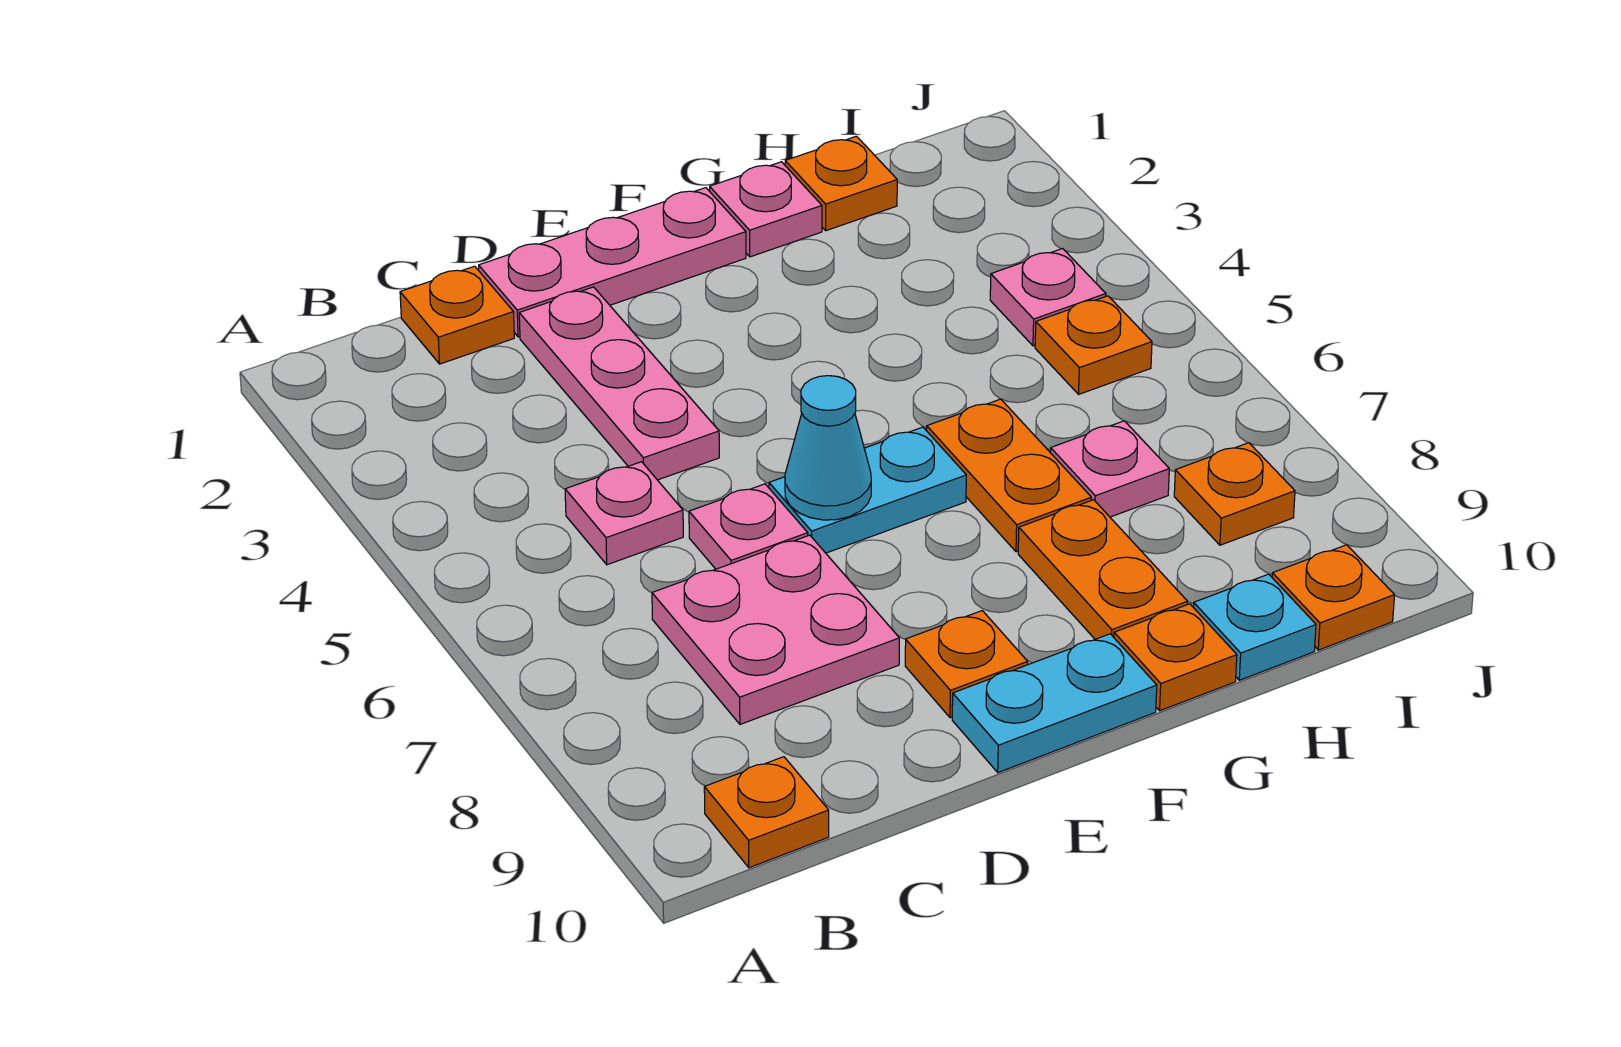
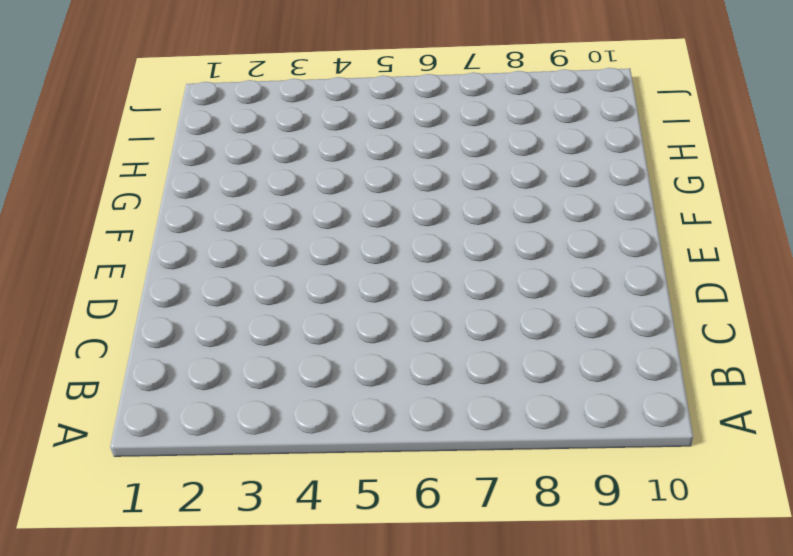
none -> orange 1x1 plate [704,757,829,868]
none -> orange 1x1 plate [400,266,514,364]
none -> pink 1x1 plate [565,462,683,565]

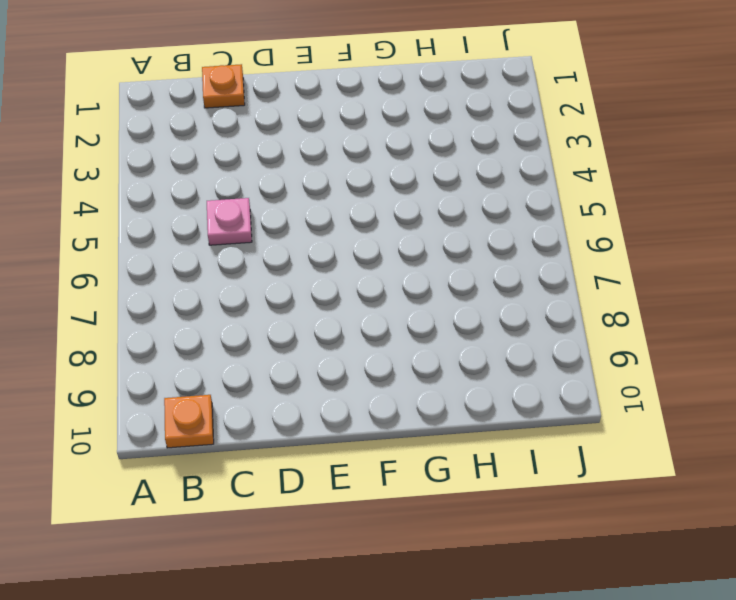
none -> pink 2x2 plate [652,535,899,724]
none -> pink 1x3 plate [479,188,746,337]
none -> pink 1x3 plate [519,287,719,480]

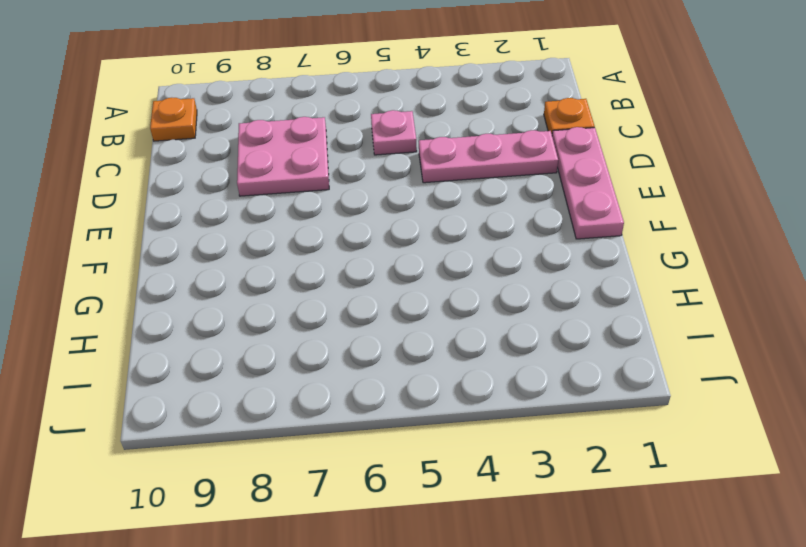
none -> pink 1x1 plate [689,484,808,569]
none -> cyan 1x2 plate [769,427,966,553]
none -> orange 1x1 plate [905,611,1028,718]

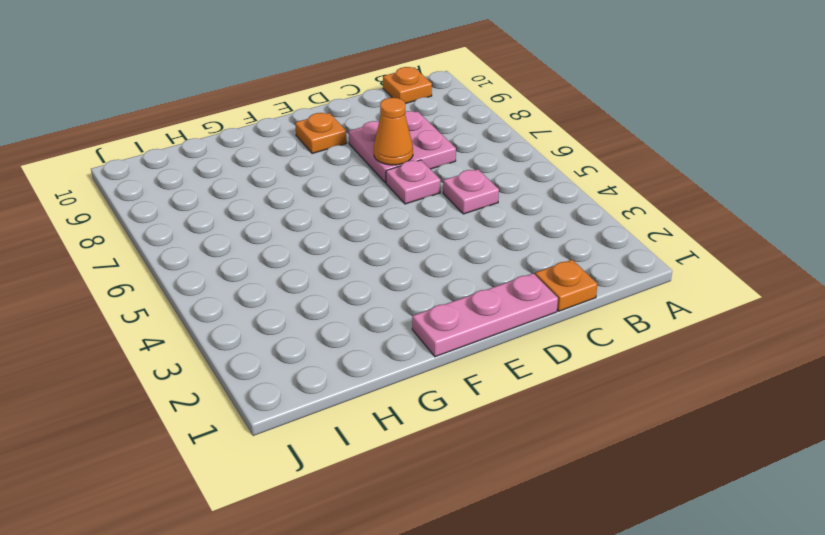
orange 1x1 cone [374,98,413,165] -> none
none -> pink 1x3 plate [519,287,719,480]
none -> cyan 1x2 plate [769,427,966,553]
none -> cyan 1x2 plate [952,634,1157,772]

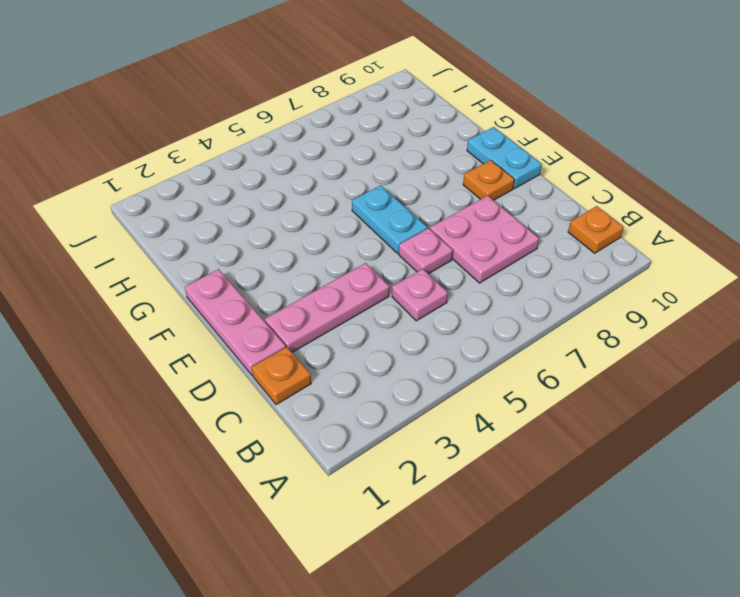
none -> pink 1x1 plate [710,162,822,257]
none -> orange 1x2 plate [927,399,1091,552]
none -> orange 1x2 plate [1018,500,1188,639]

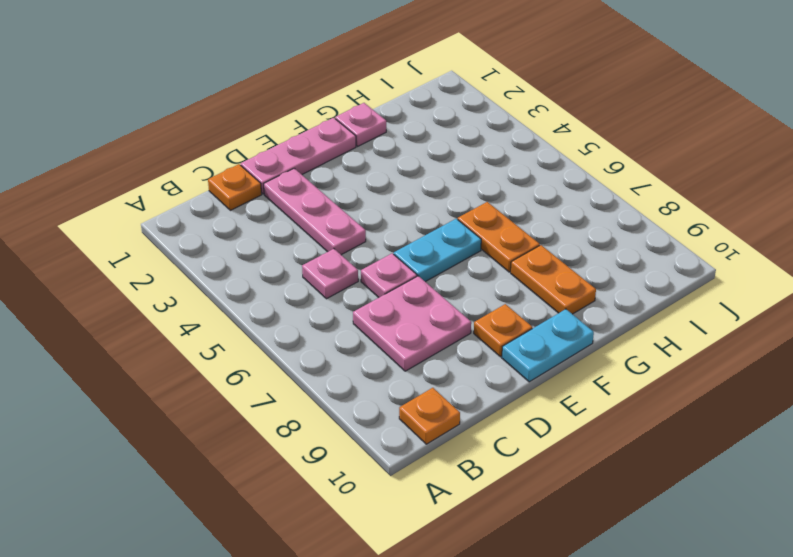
none -> orange 1x1 plate [1114,604,1237,711]
none -> orange 1x1 plate [785,136,897,231]
none -> pink 1x1 plate [1050,421,1169,517]

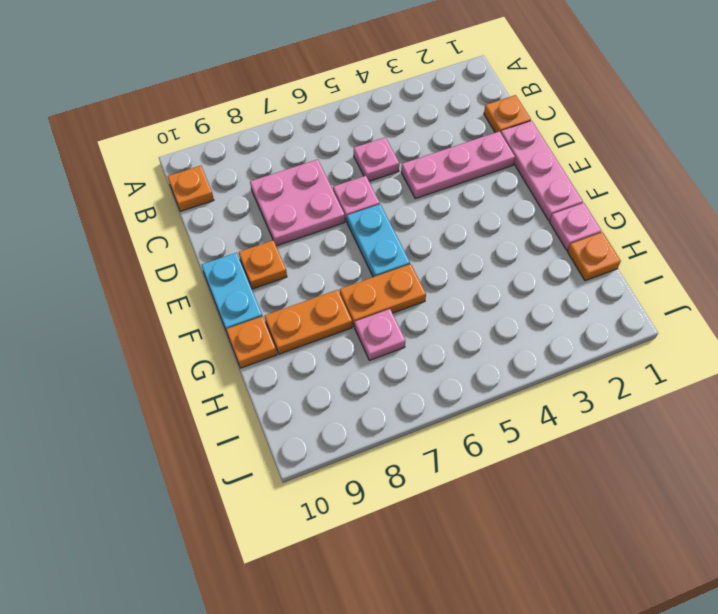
none -> cyan 1x1 plate [1193,574,1316,680]
none -> pink 1x1 plate [990,249,1106,346]
none -> orange 1x1 plate [1035,296,1152,394]

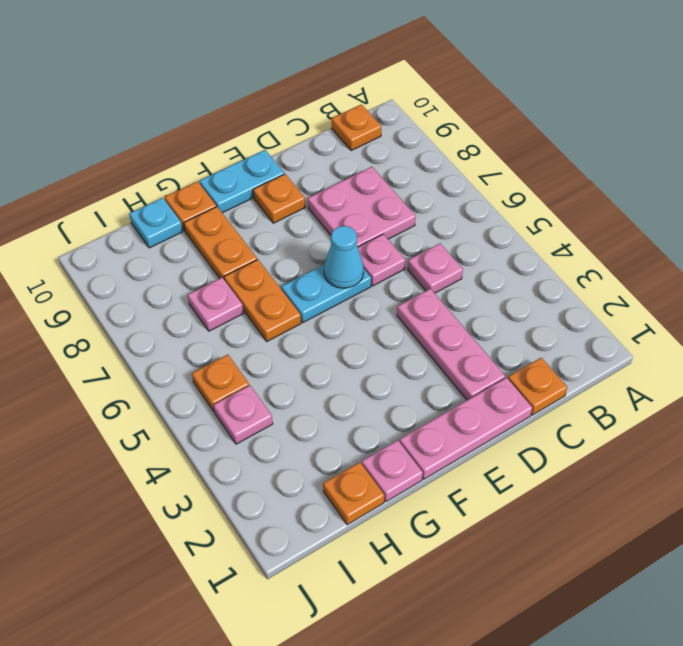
none -> orange 1x1 plate [1174,443,1295,545]
none -> orange 1x1 plate [1272,545,1395,650]

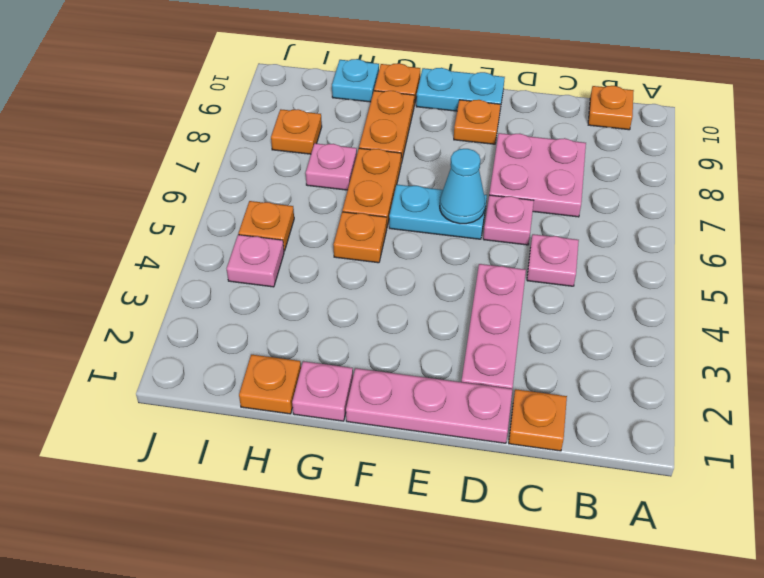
orange 1x1 plate [334,212,387,263] -> orange 1x1 plate moved to [1272,545,1395,650]

